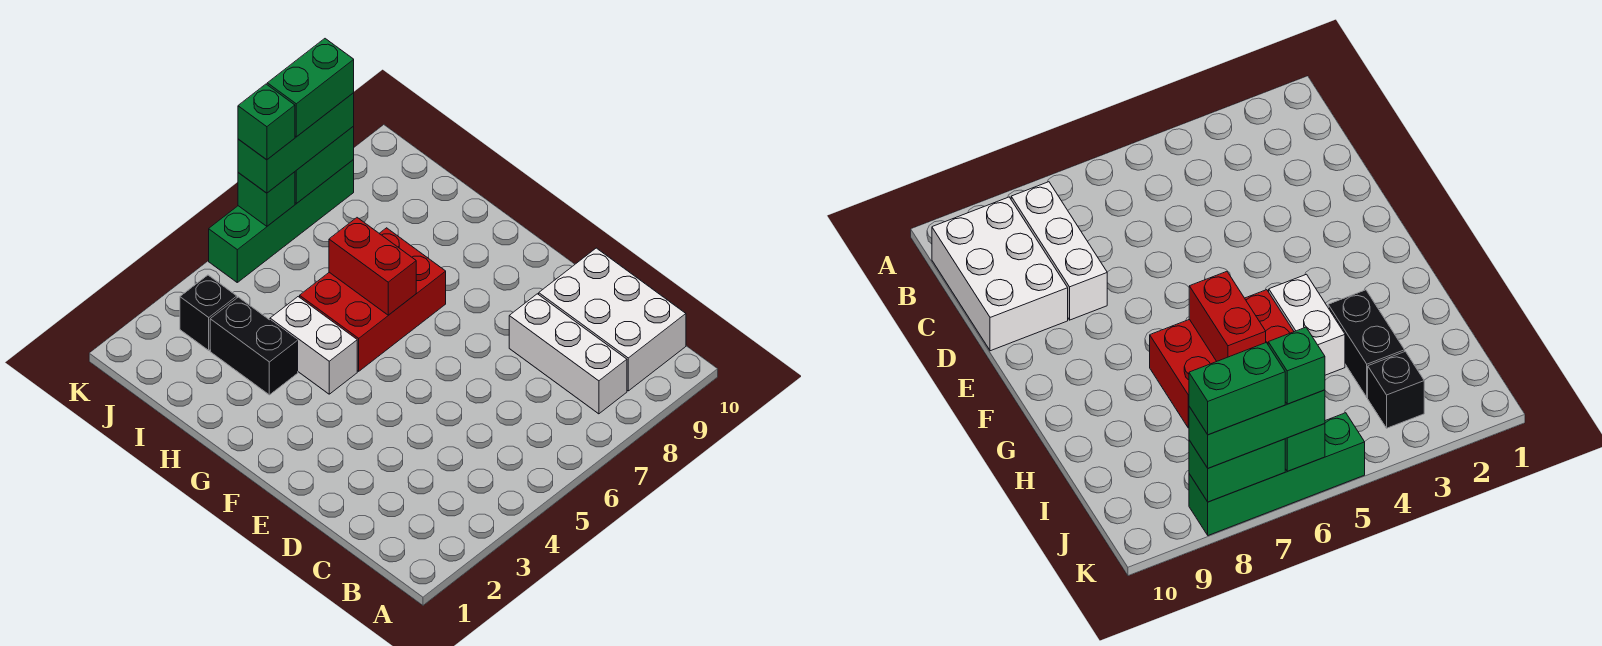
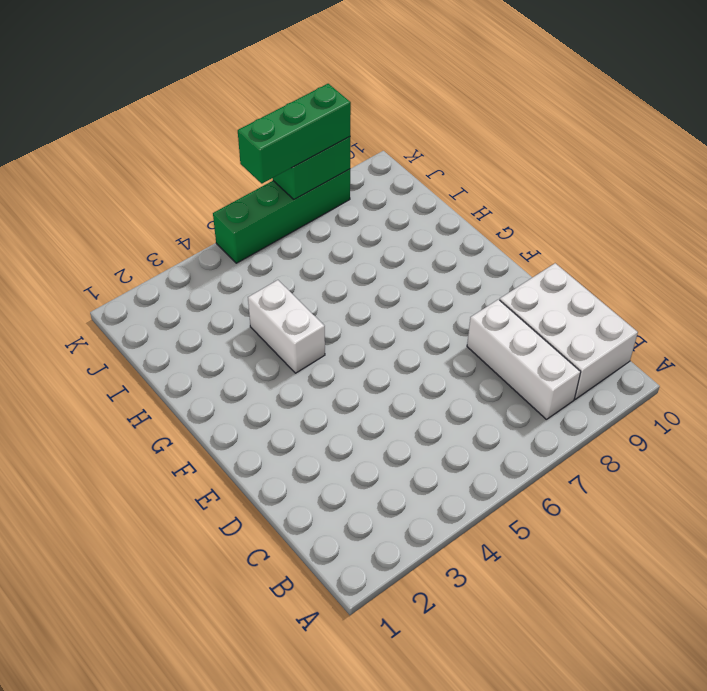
none -> red 2x3 brick [300,228,446,371]
none -> black 1x2 brick [210,297,298,395]
none -> black 1x1 brick [180,275,237,350]

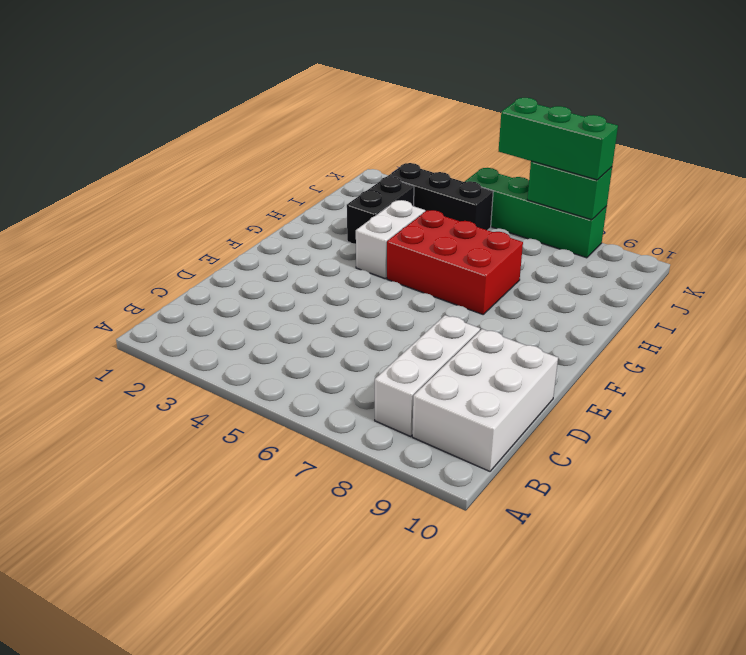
black 1x3 brick [387,163,493,230] -> black 1x1 brick [180,275,237,350]
none -> red 1x2 brick [329,218,416,315]
none -> green 1x1 brick [238,172,295,226]
none -> green 1x1 brick [238,84,295,160]

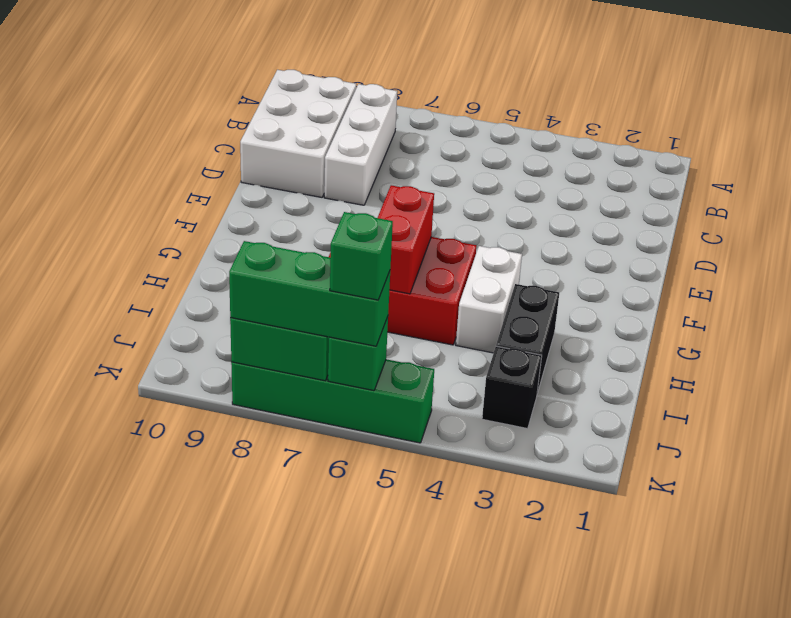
none -> green 1x2 brick [267,39,354,137]

